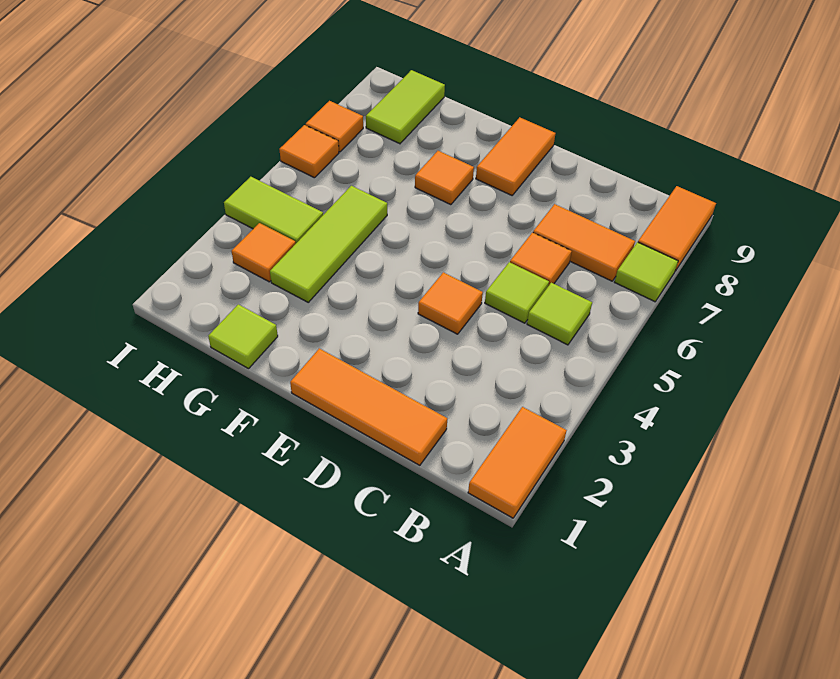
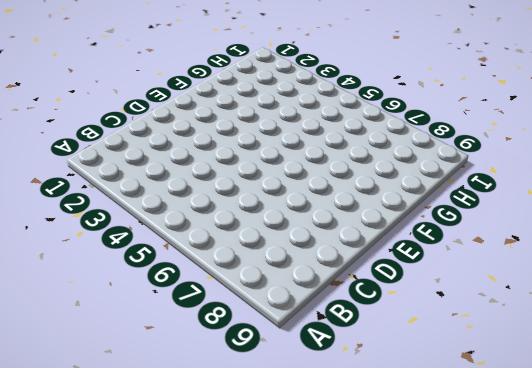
none -> orange 1x2 tile [468,407,567,518]
none -> lime 1x1 tile [615,242,678,302]
none -> orange 1x2 tile [638,186,716,271]

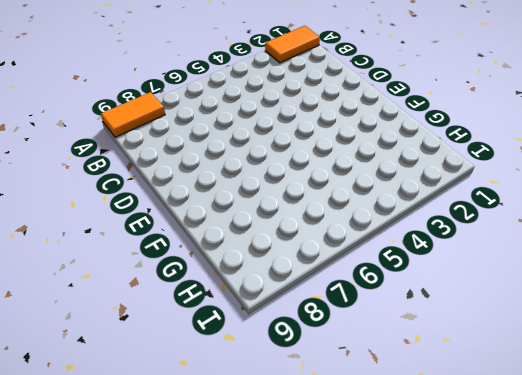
none -> lime 1x1 tile [615,242,678,302]
none -> lime 1x1 tile [527,283,592,345]
none -> orange 1x2 tile [533,204,635,281]

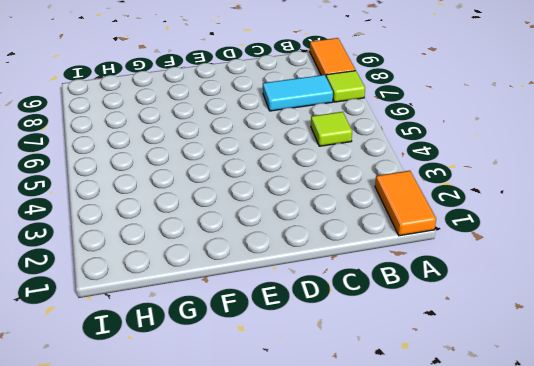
cyan 1x2 tile [263,75,333,111] -> orange 1x2 tile [533,204,635,281]
none -> orange 1x3 tile [290,348,447,465]
none -> lime 1x1 tile [485,262,549,323]
none -> orange 1x1 tile [510,233,572,286]

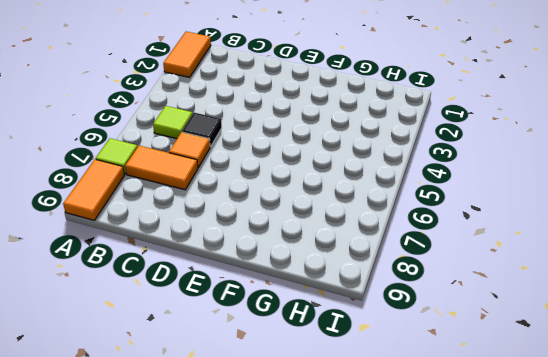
black 1x1 tile [182,113,222,147] -> lime 1x1 tile [485,262,549,323]
none -> orange 1x3 tile [290,348,447,465]
none -> orange 1x1 tile [418,272,483,334]
none -> orange 1x2 tile [476,117,555,195]

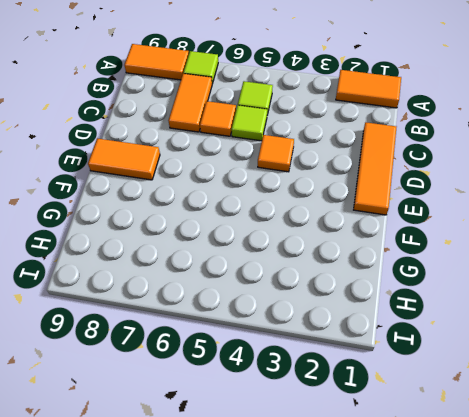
none -> orange 1x1 tile [415,151,474,205]
none -> lime 1x1 tile [208,304,278,369]
none -> lime 1x3 tile [270,186,387,302]

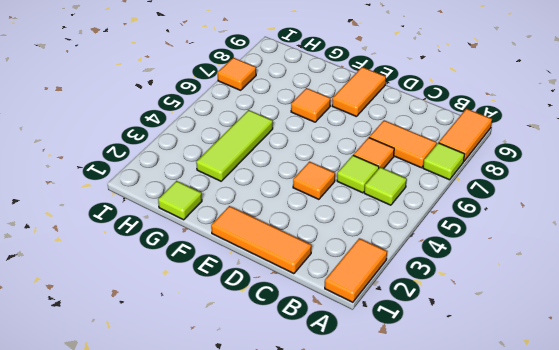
none -> orange 1x1 tile [232,223,296,282]
none -> lime 1x2 tile [224,177,323,243]
none -> lime 1x2 tile [366,70,445,144]

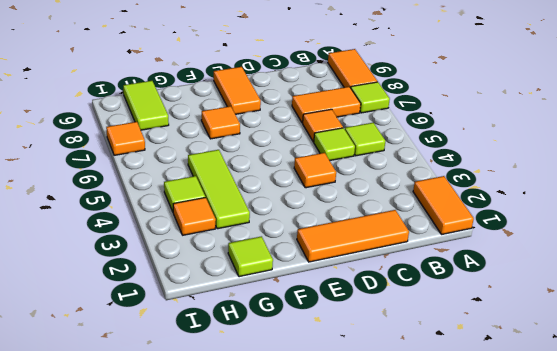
lime 1x1 tile [164,176,205,212] -> lime 1x2 tile [224,177,323,243]
none -> orange 1x1 tile [279,125,339,178]

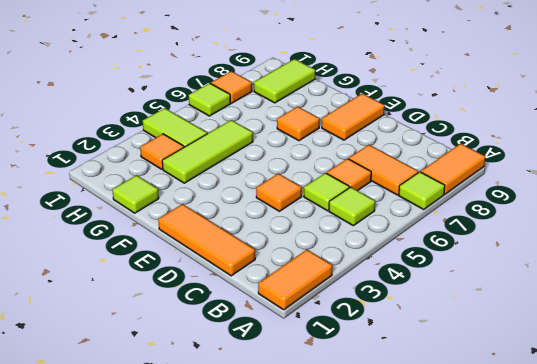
lime 1x1 tile [189,83,230,116] -> orange 1x1 tile [279,125,339,178]

